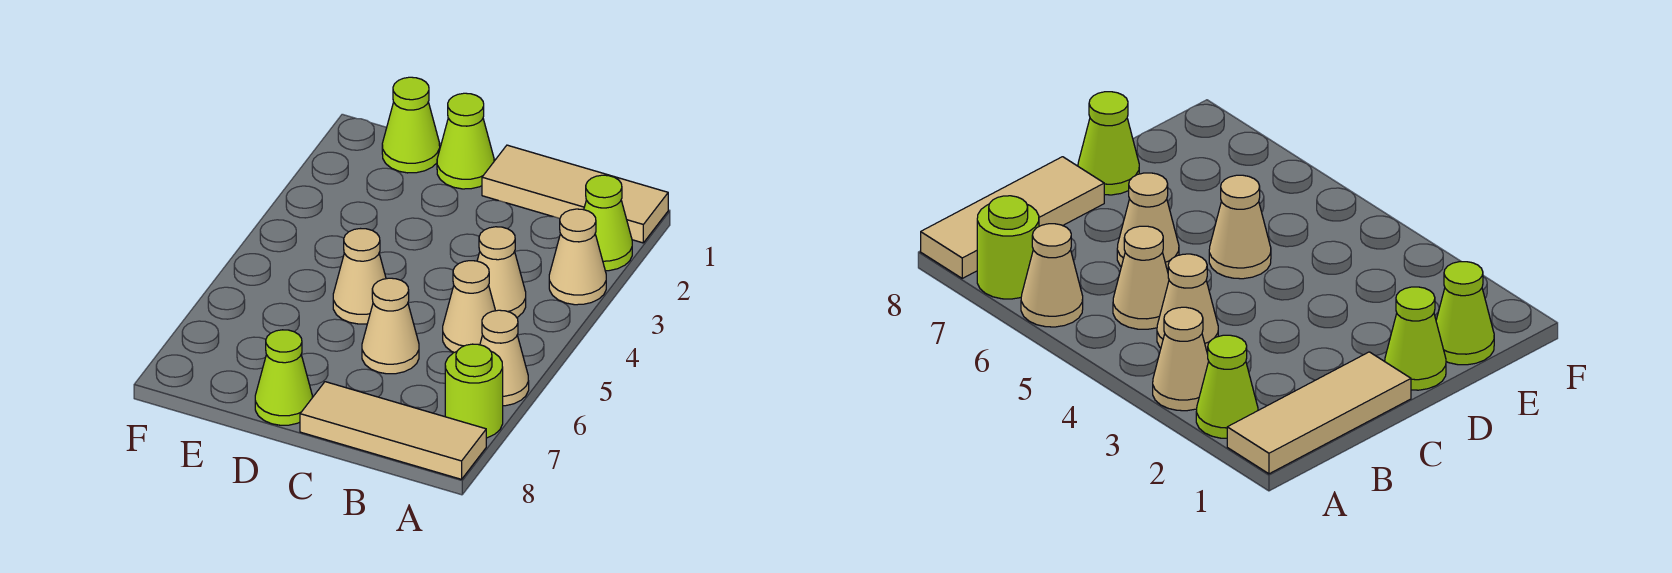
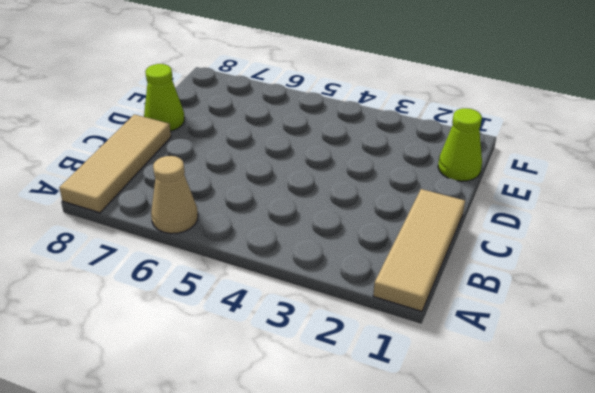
none -> lime 1x1 cone [584,175,632,271]
none -> tan 1x1 cone [549,209,606,305]
none -> lime 1x1 round brick [445,344,503,438]

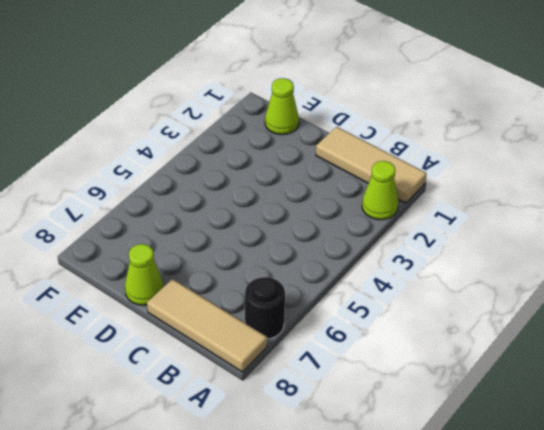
black 1x1 round brick [245,277,285,339] -> lime 1x1 round brick [445,344,503,438]
none -> tan 1x1 cone [549,209,606,305]
none -> tan 1x1 cone [480,310,529,406]
none -> tan 1x1 cone [477,227,526,317]

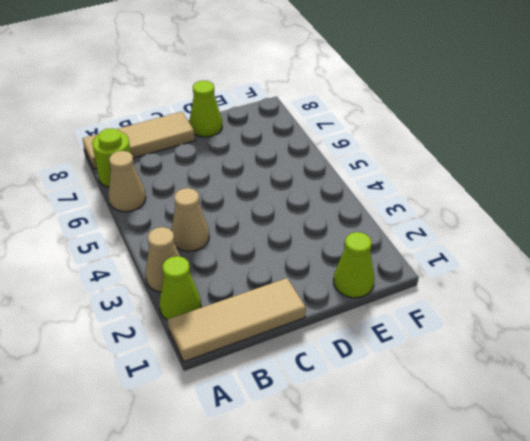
none -> tan 1x1 cone [443,261,495,352]
none -> tan 1x1 cone [362,278,419,374]
none -> lime 1x1 cone [437,93,494,189]

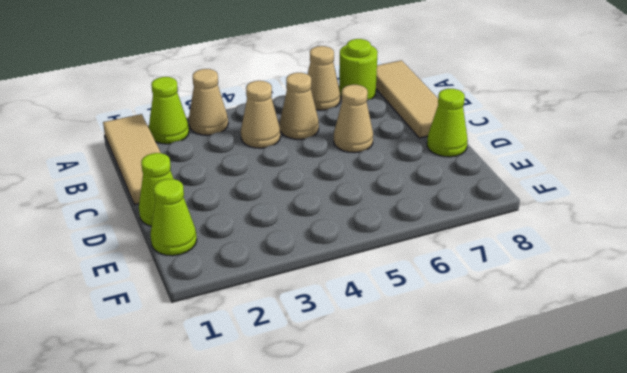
none -> tan 1x1 cone [333,229,386,324]

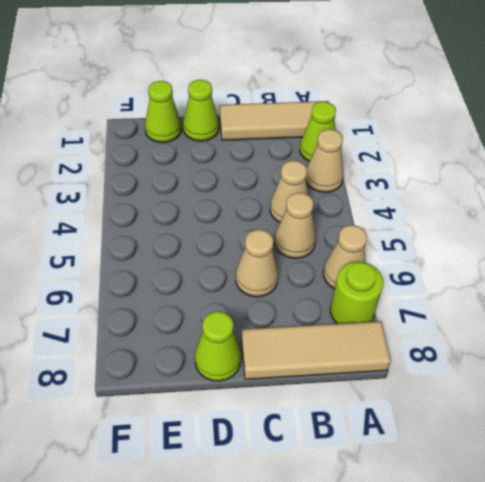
none -> tan 1x1 cone [333,229,386,324]

